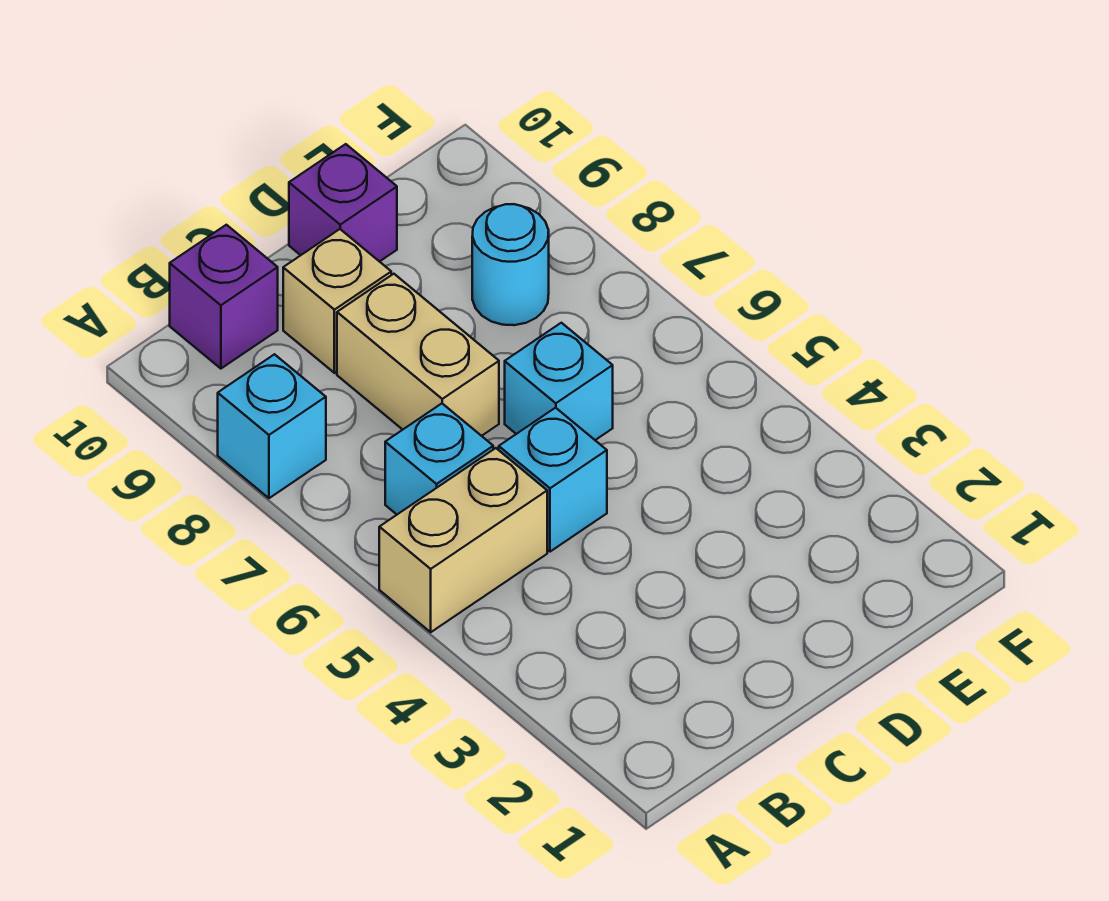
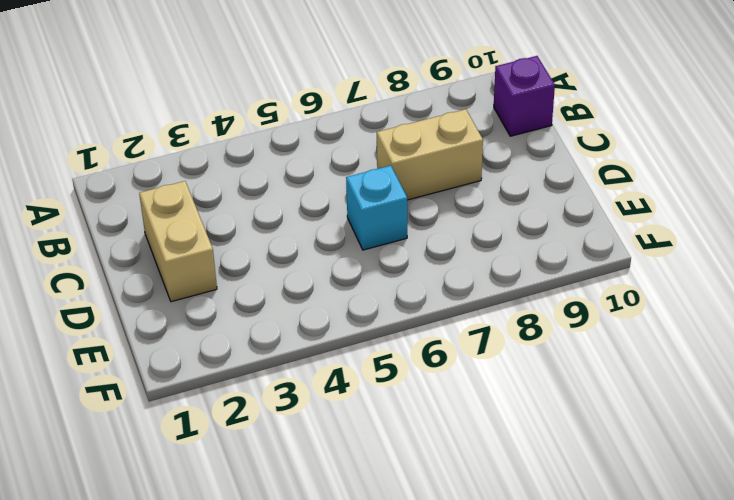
tan 1x2 brick [139,181,217,302] -> tan 1x2 brick moved to [379,448,547,632]
none -> cyan 1x1 brick [218,354,326,498]
none -> cyan 1x1 brick [385,404,493,514]

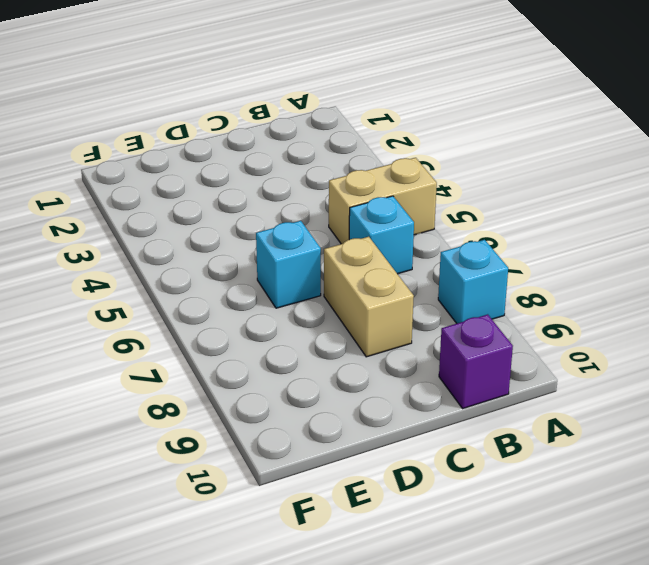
none -> cyan 1x1 brick [499,408,607,552]
none -> tan 1x1 brick [283,229,391,373]

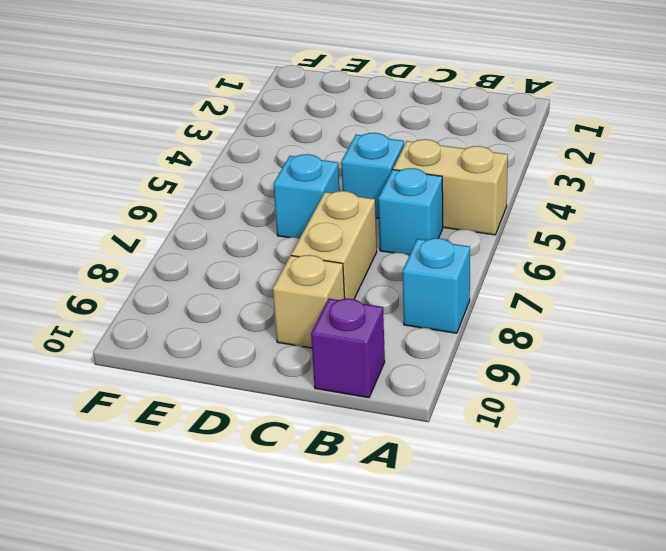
none -> purple 1x1 brick [289,144,397,262]
none -> cyan 1x1 round brick [472,204,549,325]

